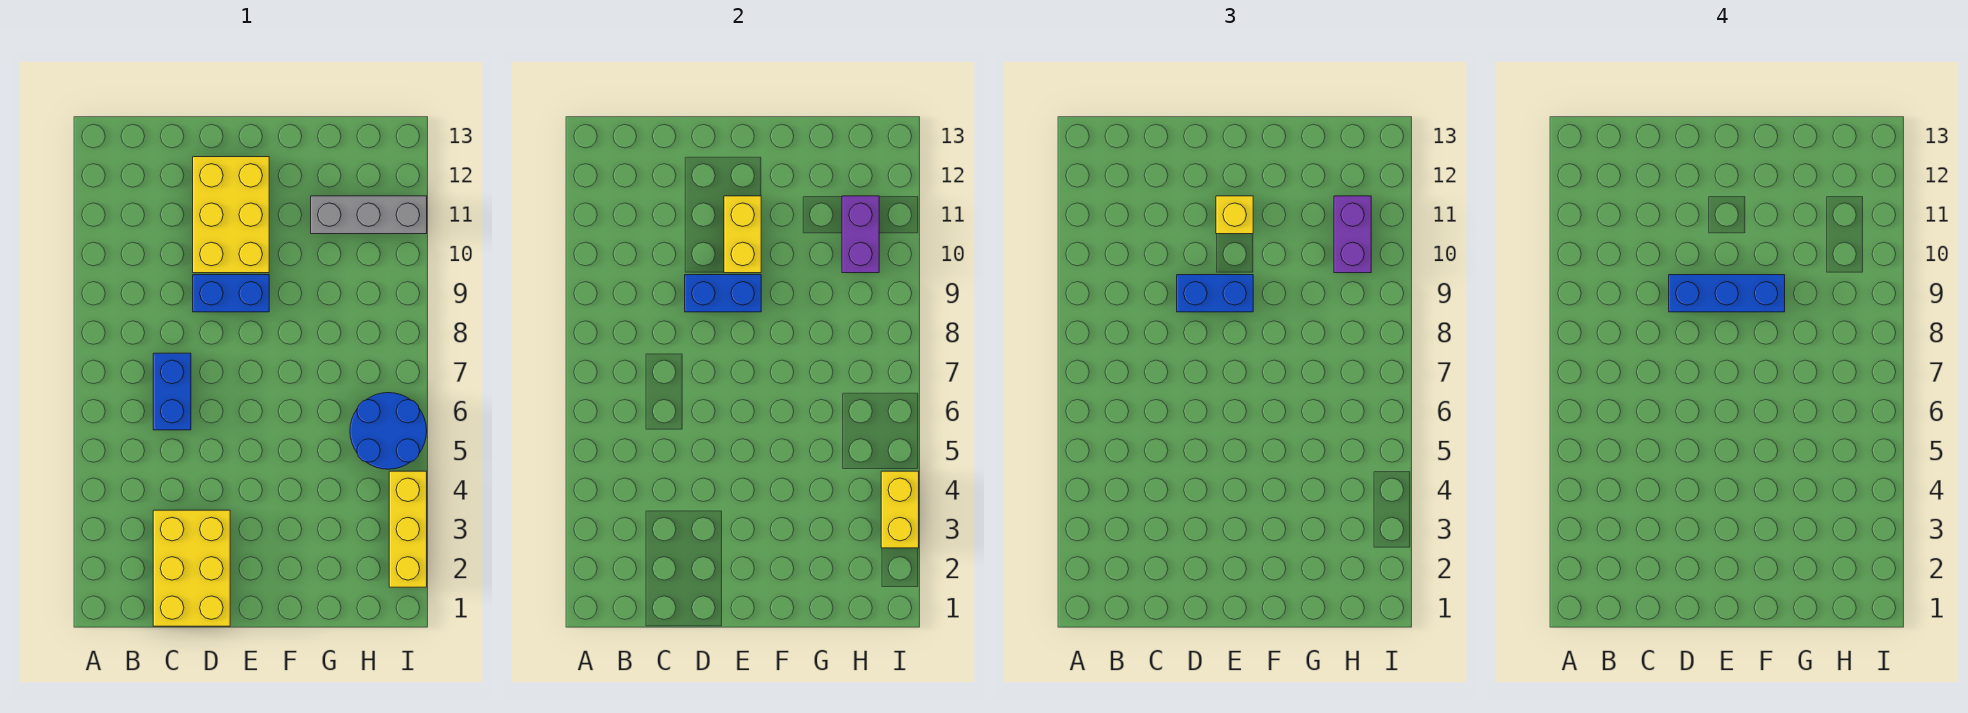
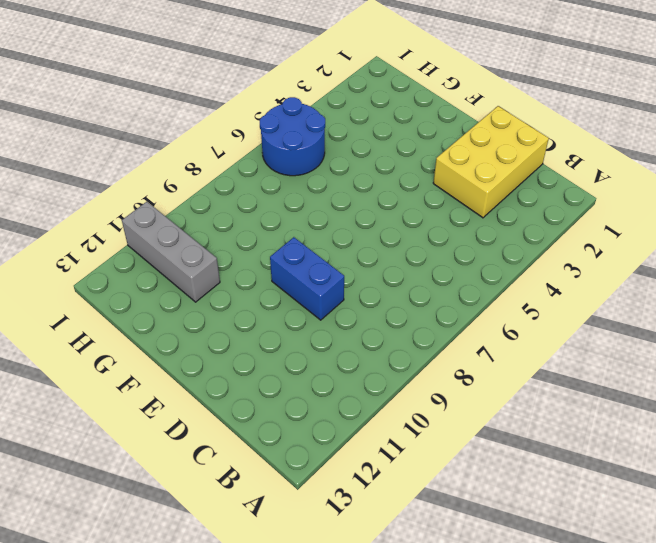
none -> blue 1x2 brick [153,353,191,430]
none -> yellow 2x3 brick [193,157,269,273]
none -> yellow 1x3 brick [389,471,427,587]

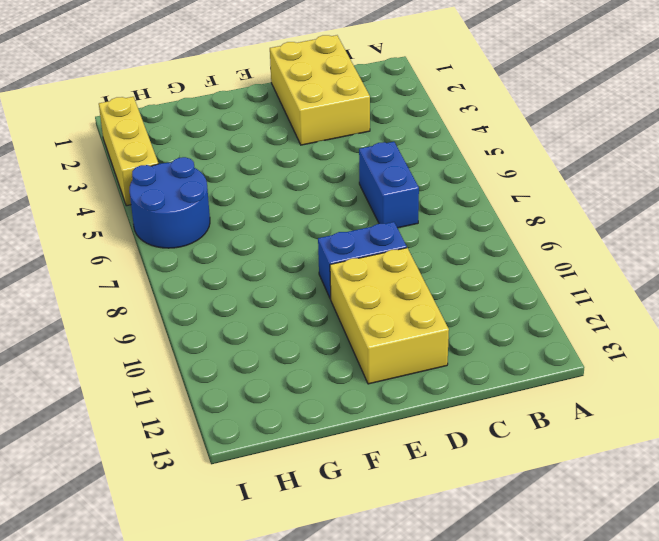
none -> grey 1x3 brick [311,196,427,234]
none -> blue 1x2 brick [685,275,761,312]
none -> yellow 1x2 brick [724,196,761,273]

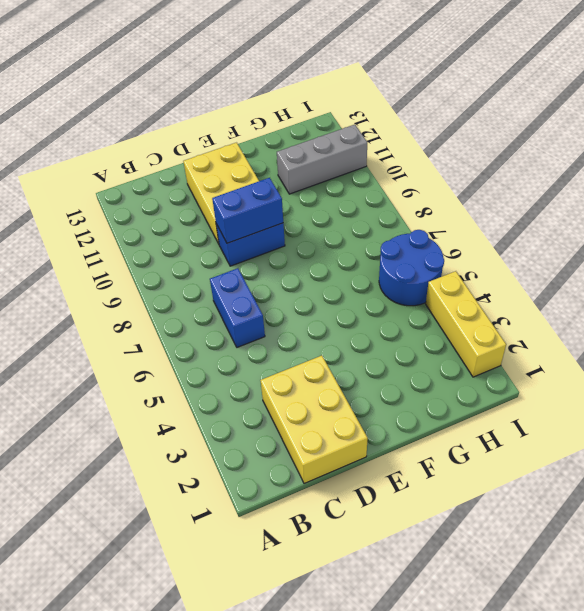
none -> yellow 1x2 brick [724,196,761,273]
none -> purple 1x2 brick [842,196,879,273]
none -> yellow 1x2 brick [881,471,919,548]

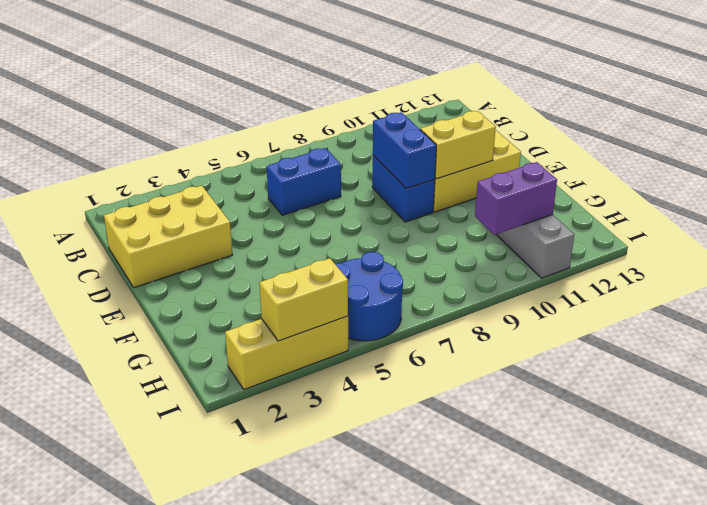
none -> blue 1x2 brick [1177,275,1253,312]
none -> yellow 1x1 brick [1216,196,1253,234]
none -> purple 1x2 brick [1334,196,1371,273]

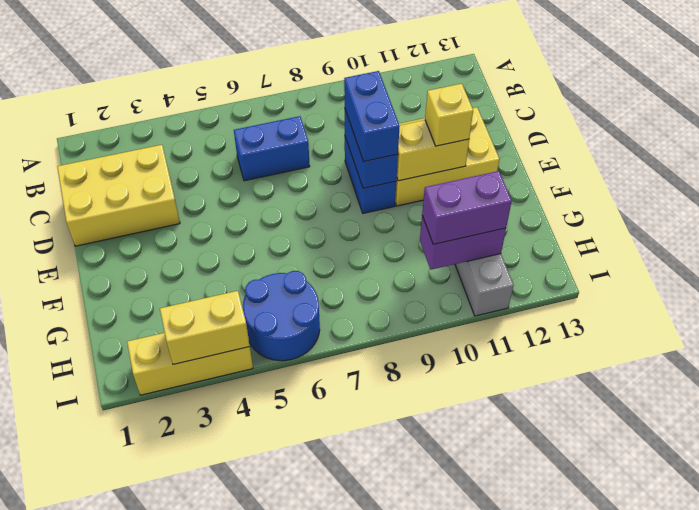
none -> blue 1x3 brick [1669,275,1785,312]

